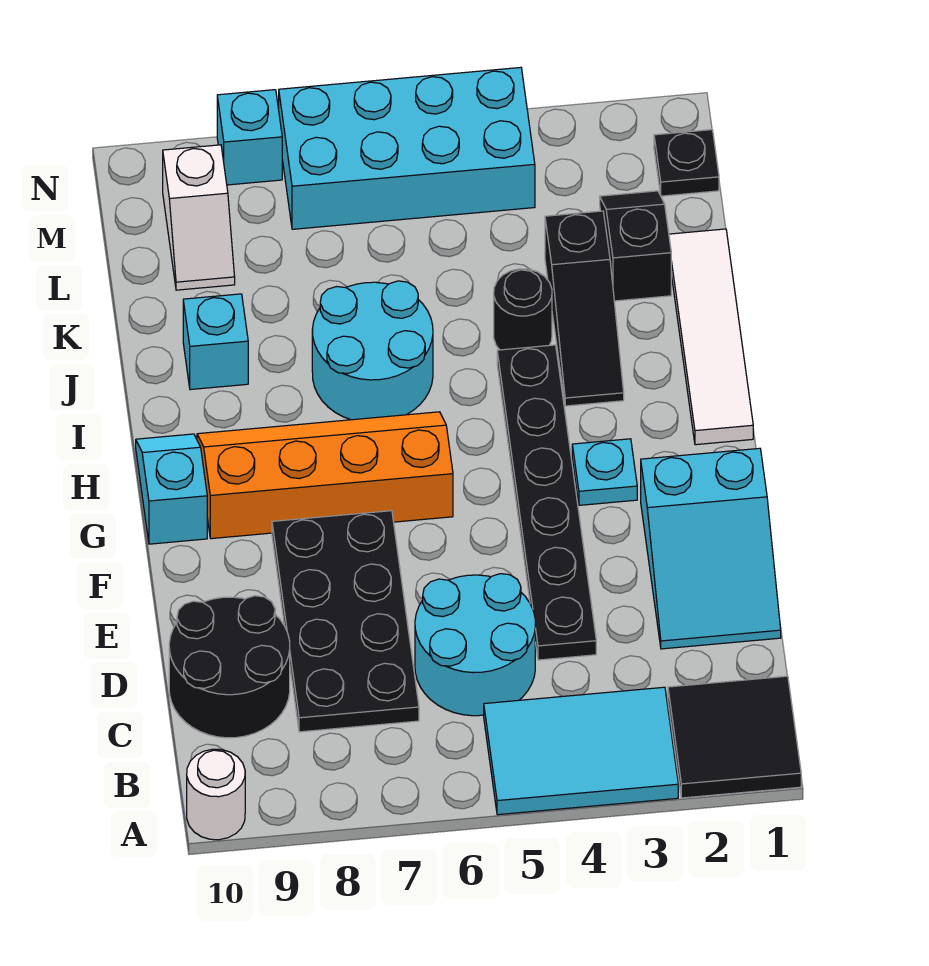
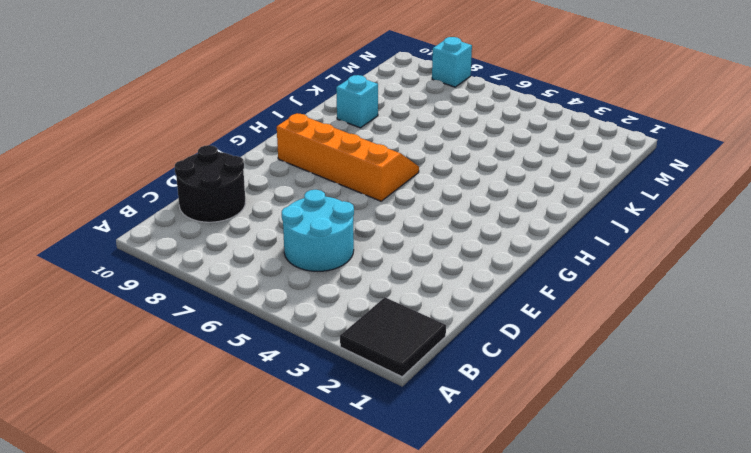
none -> cyan 2x3 tile [484,687,678,815]
none -> white 1x1 round brick [187,749,245,840]
none -> black 2x4 plate [272,511,419,732]

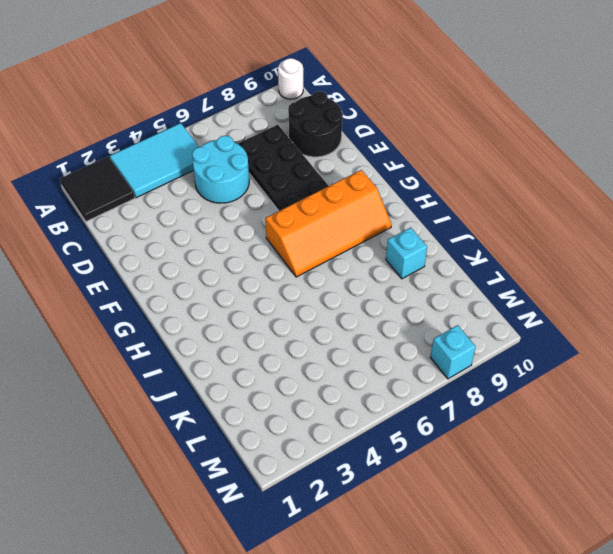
none -> cyan 2x3 slope [641,448,781,649]
none -> black 1x6 plate [497,345,596,660]
none -> cyan 1x1 plate [572,439,637,505]

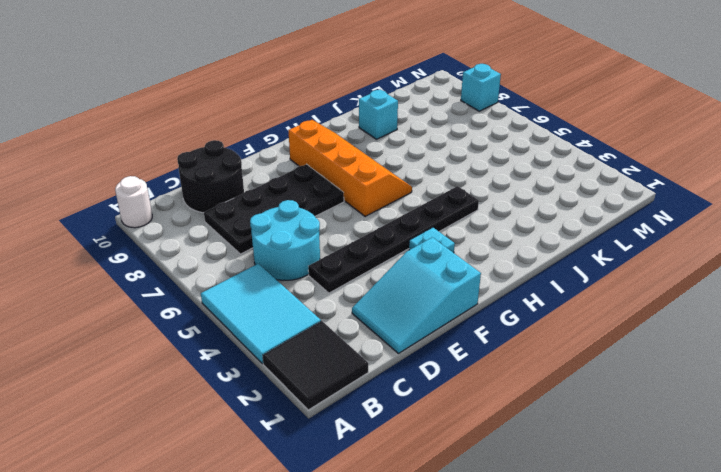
none -> cyan 1x2 slope [136,434,207,544]
none -> white 1x4 tile [669,229,753,445]
none -> black 1x3 slope [545,211,624,406]

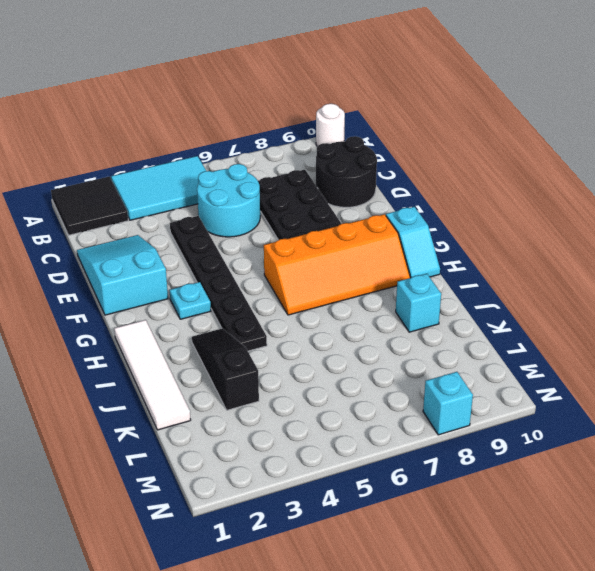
none -> cyan 2x2 round brick [312,281,433,420]
none -> black 1x1 round brick [494,269,552,350]
none -> black 1x2 slope [600,191,671,301]

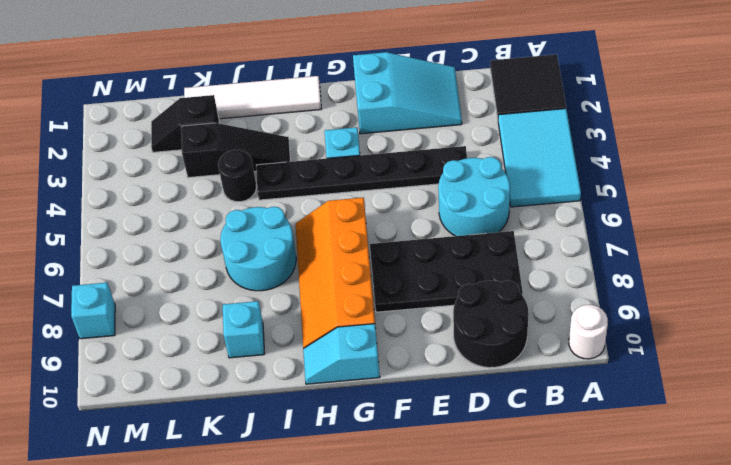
none -> white 1x2 slope [163,145,235,290]
none -> black 1x1 plate [654,130,719,196]
none -> cyan 2x4 brick [279,67,535,229]

